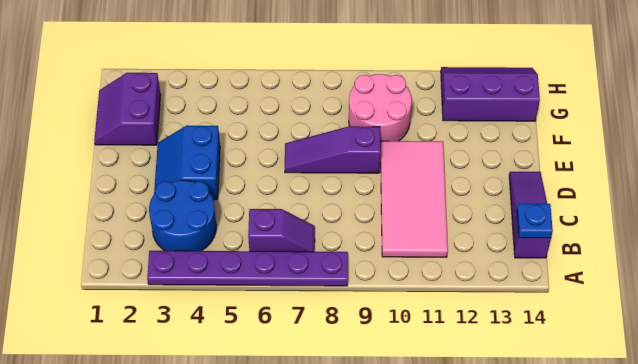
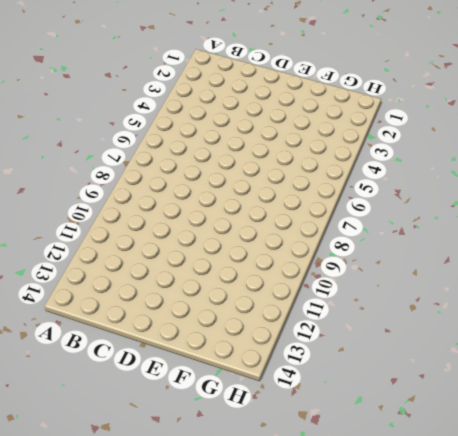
none -> purple 1x6 plate [147,251,348,286]
none -> blue 2x2 round brick [149,180,216,251]

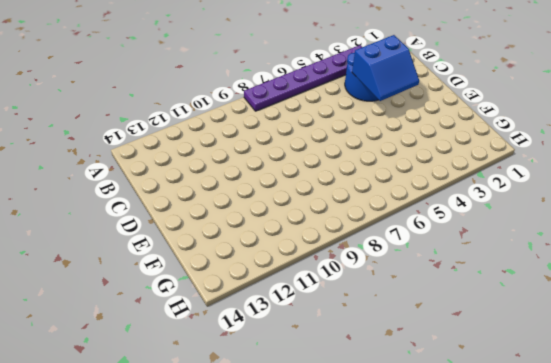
blue 2x2 slope [352,35,419,101] -> blue 2x2 slope turned to [154,125,220,200]
none -> purple 1x2 slope [248,209,315,252]
none -> pink 2x4 tile [380,141,448,257]

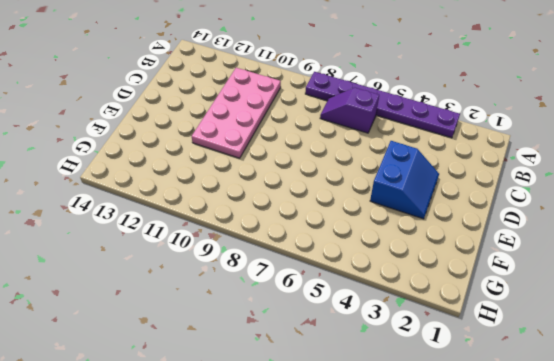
pink 2x4 plate [192,68,281,158] -> pink 2x4 tile [380,141,448,257]
none -> blue 2x2 round brick [149,180,216,251]
none -> purple 1x3 slope [509,172,551,258]

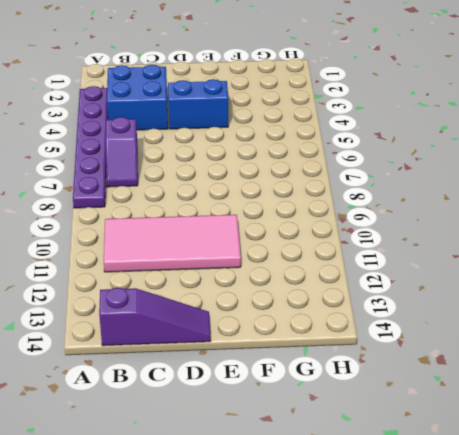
blue 2x2 brick [107,64,168,130] -> blue 2x2 round brick [149,180,216,251]
none -> purple 1x3 slope [285,126,381,173]
none -> purple 2x2 slope [94,73,161,145]

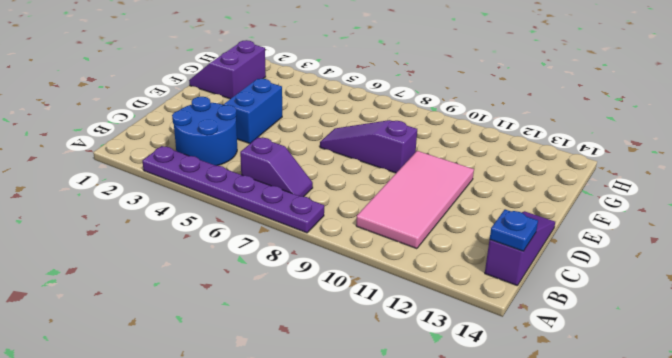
none -> pink 2x2 round brick [349,74,412,146]
none -> purple 2x3 slope [441,67,540,121]

